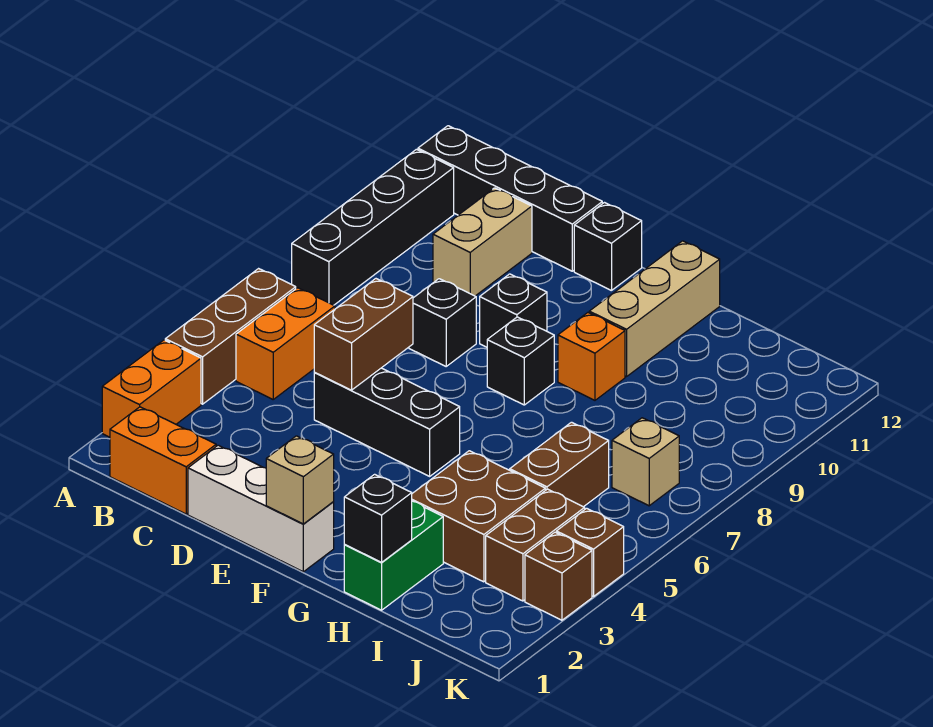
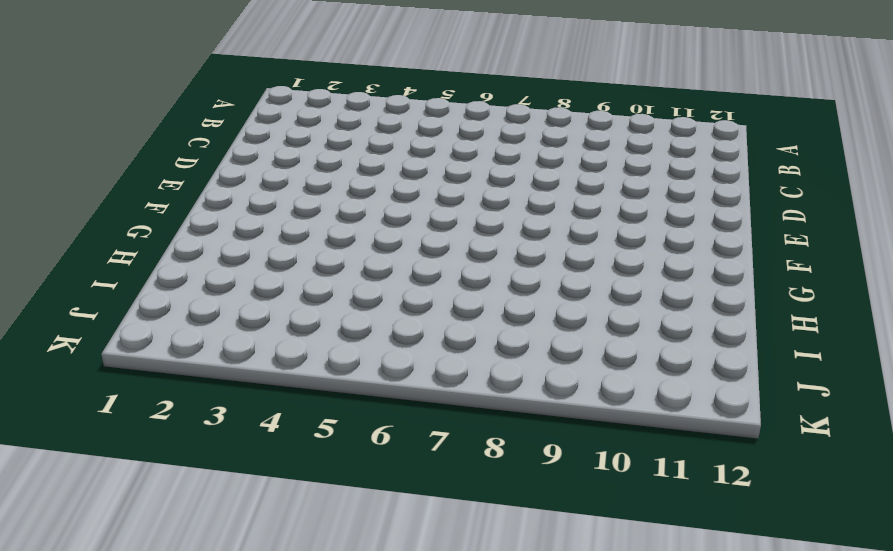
none -> orange 1x2 brick [102,340,201,437]
none -> brown 1x3 brick [165,269,296,404]
none -> black 1x4 brick [292,149,454,305]

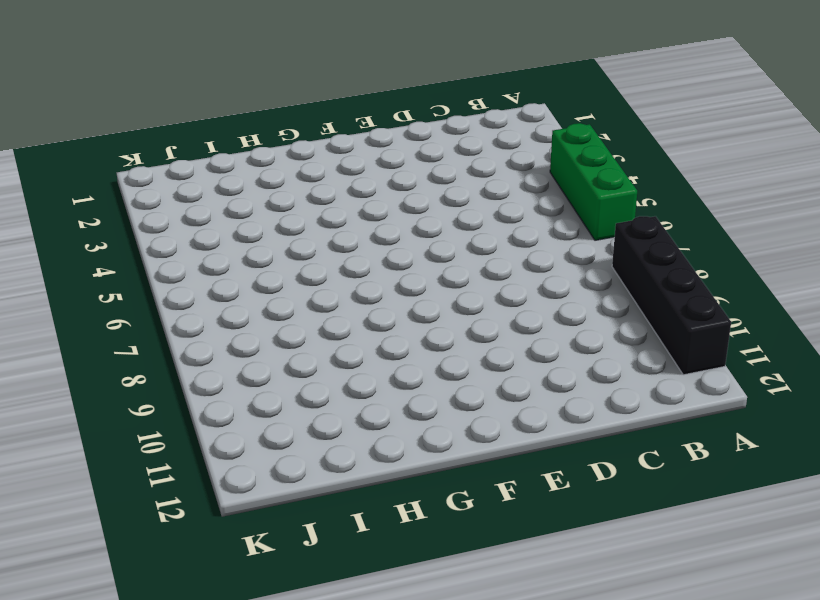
green 1x3 brick [550,123,637,240] -> brown 1x3 brick [165,269,296,404]
none -> orange 1x2 brick [102,340,201,437]
none -> black 1x4 brick [418,126,602,271]
none -> orange 1x2 brick [110,407,216,514]

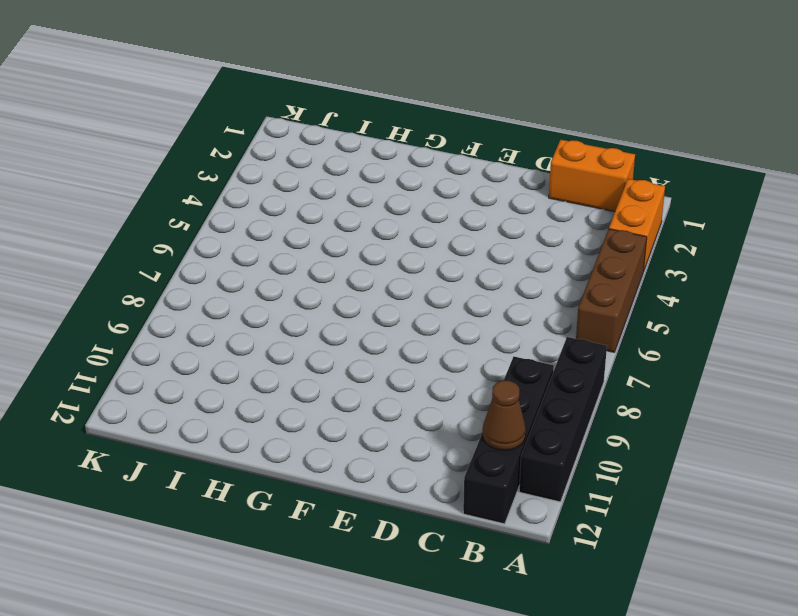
black 1x4 brick [463,357,554,524] -> black 1x4 brick turned to [418,126,602,271]
brown 1x1 cone [482,380,526,451] -> none
none -> orange 1x2 brick [236,288,335,399]
none -> tan 1x2 brick [433,188,532,296]
none -> white 1x3 brick [188,445,334,572]

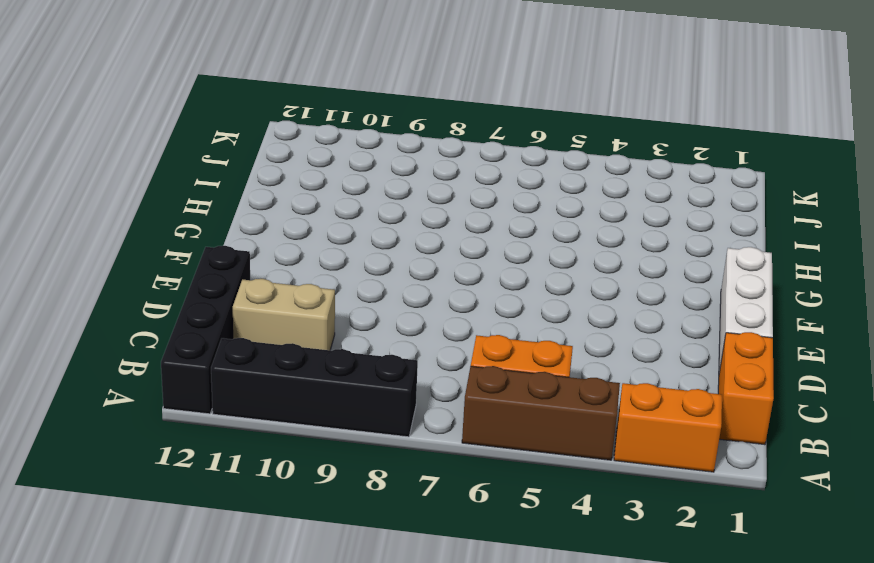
none -> black 1x3 brick [314,368,460,476]
none -> black 1x1 brick [409,279,476,366]
none -> black 1x1 brick [480,274,547,347]

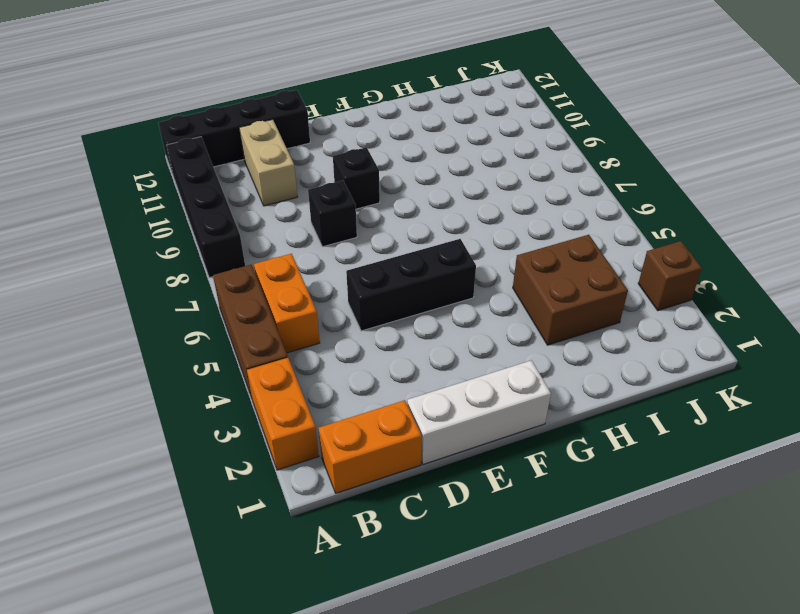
none -> black 1x1 brick [574,203,642,291]
none -> black 1x1 brick [487,317,554,405]
none -> orange 1x1 brick [558,313,625,400]

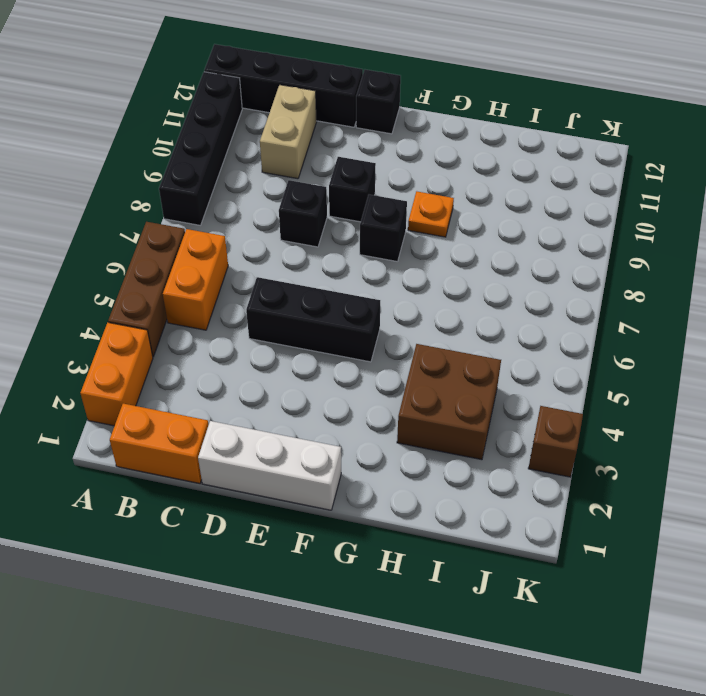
orange 1x1 plate [408,191,454,237] -> orange 1x1 brick [558,313,625,400]
none -> tan 1x3 brick [589,241,720,377]
none -> green 1x2 brick [344,501,443,610]
none -> brown 1x2 brick [510,422,609,507]

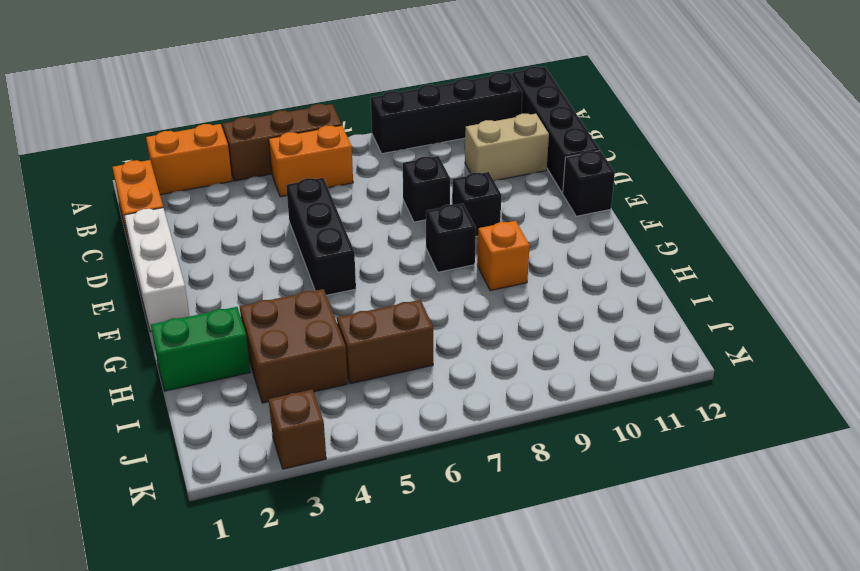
none -> tan 1x3 brick [589,241,720,377]
none -> brown 1x2 brick [486,489,585,601]
none -> tan 1x1 brick [612,418,679,506]

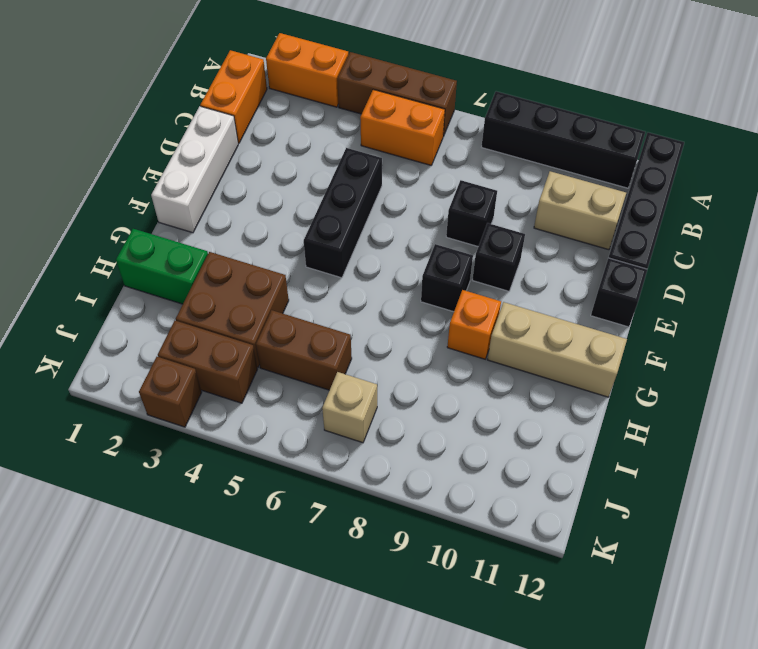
none -> brown 1x1 brick [556,508,624,596]
none -> brown 1x2 brick [314,279,413,390]
none -> tan 1x1 brick [266,436,334,524]

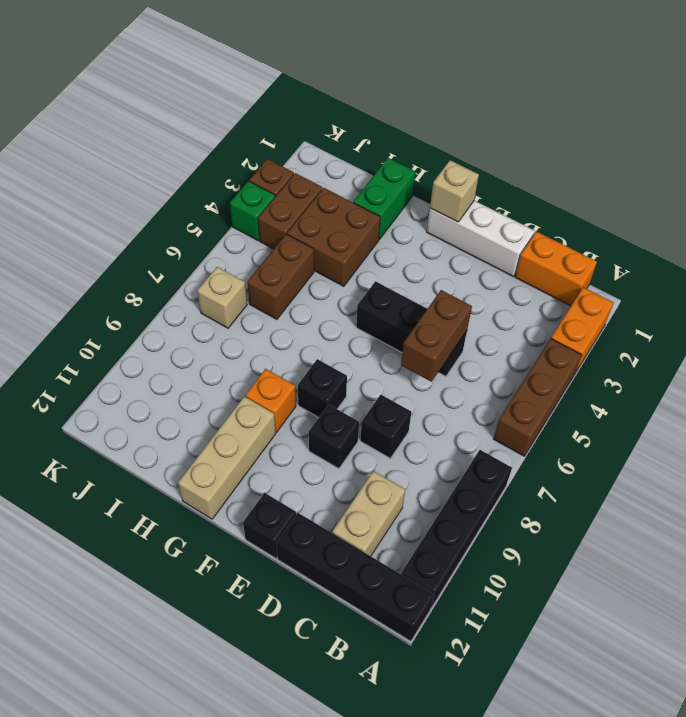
green 1x1 brick [230,181,275,241] -> brown 1x1 brick [556,508,624,596]
none -> orange 1x2 brick [236,288,335,399]
none -> black 1x1 brick [344,474,412,562]

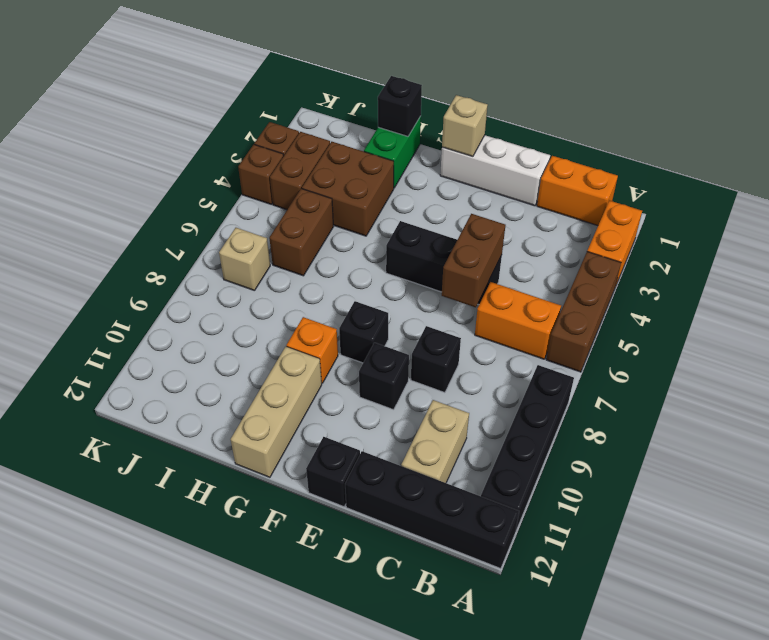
orange 1x2 brick [475,282,561,359] -> orange 1x2 brick turned to [236,288,335,399]

